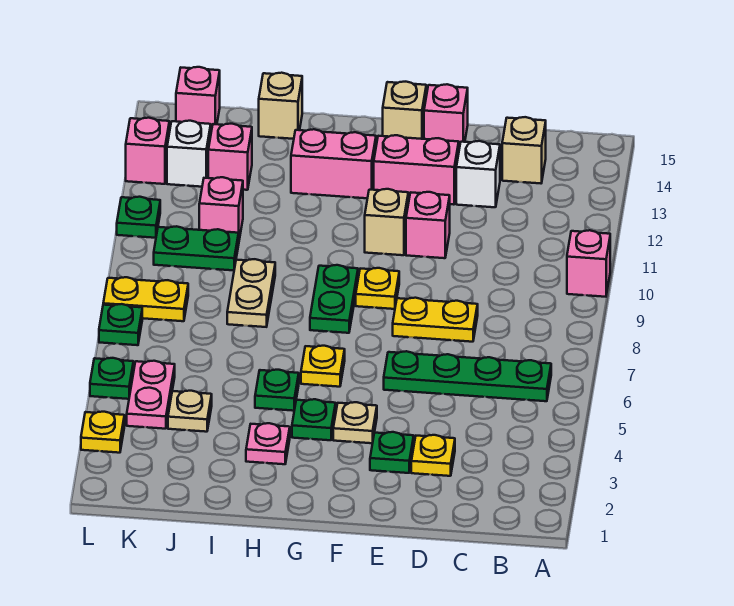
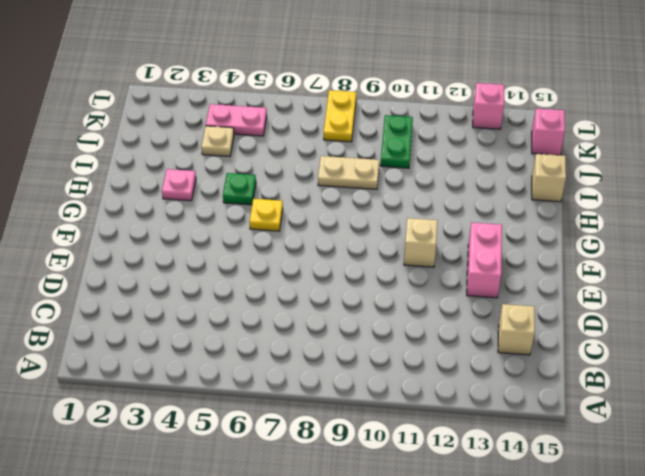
none -> pink 1x1 brick [567,230,610,297]
none -> green 1x4 plate [384,351,551,401]
none -> yellow 1x1 plate [411,435,455,476]
none -> yellow 1x2 plate [393,298,478,342]

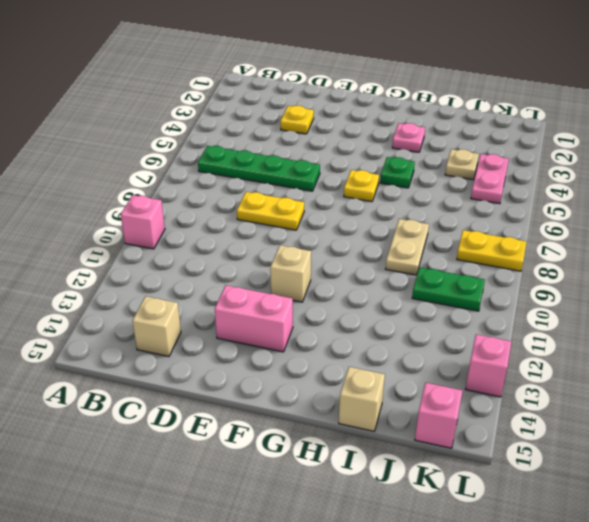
none -> white 1x1 brick [456,141,500,207]
none -> green 1x1 plate [370,432,414,473]
none -> pink 1x1 brick [406,192,450,258]
none -> pink 1x1 brick [424,84,468,149]

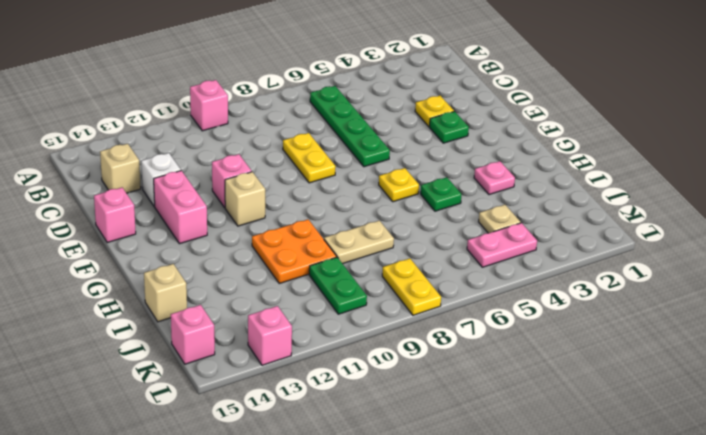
orange 2x2 plate [252,220,337,283] -> none
none -> tan 1x1 plate [333,402,377,443]
none -> yellow 1x1 plate [356,268,399,309]
none -> tan 1x1 brick [383,82,426,139]
none -> green 1x1 plate [292,399,336,440]

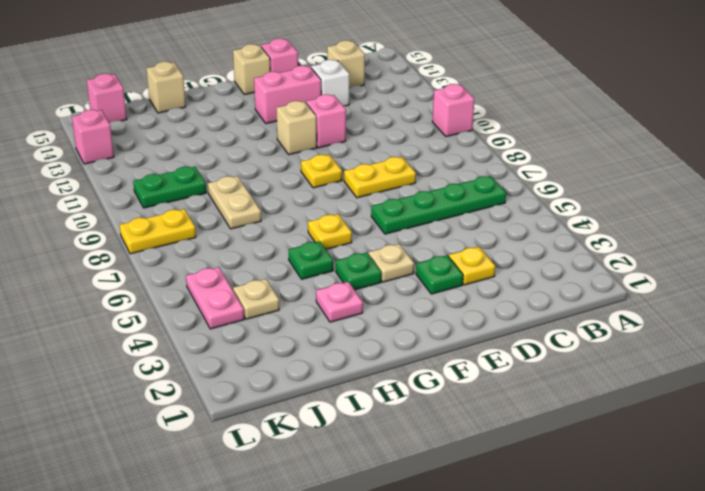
none -> green 1x2 plate [310,265,358,333]
none -> pink 1x2 brick [291,129,376,198]
none -> pink 1x1 brick [199,177,243,240]
none -> pink 1x1 brick [208,124,252,190]

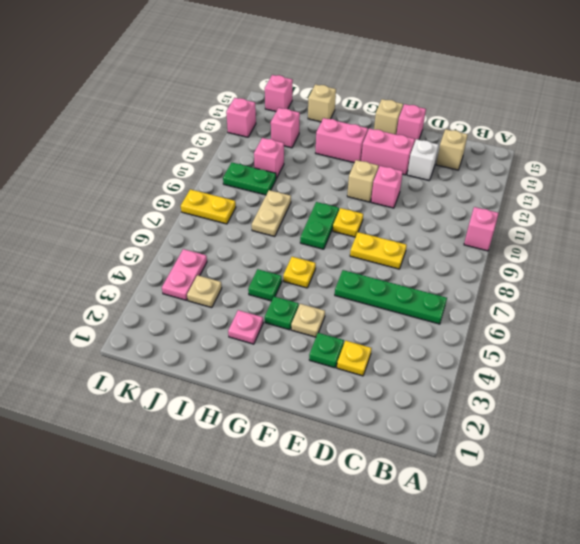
none -> white 1x1 brick [167,121,211,187]
none -> yellow 1x1 plate [81,412,124,453]
none -> green 1x1 plate [90,358,133,399]
none -> green 1x1 plate [99,304,142,345]

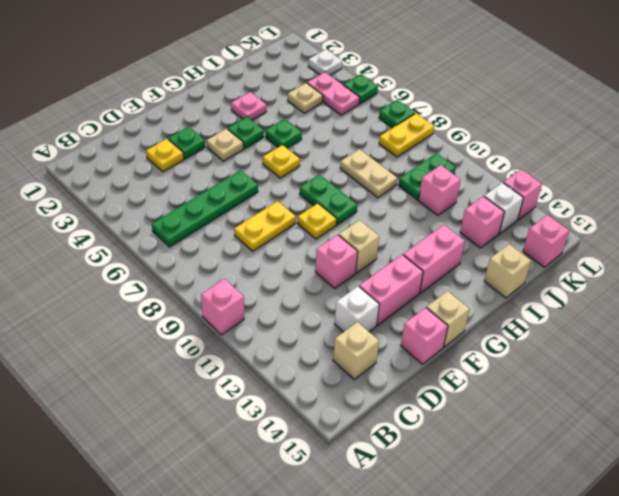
white 1x1 plate [309,49,343,75] -> yellow 1x1 plate [81,412,124,453]
none -> green 1x1 plate [117,197,160,238]

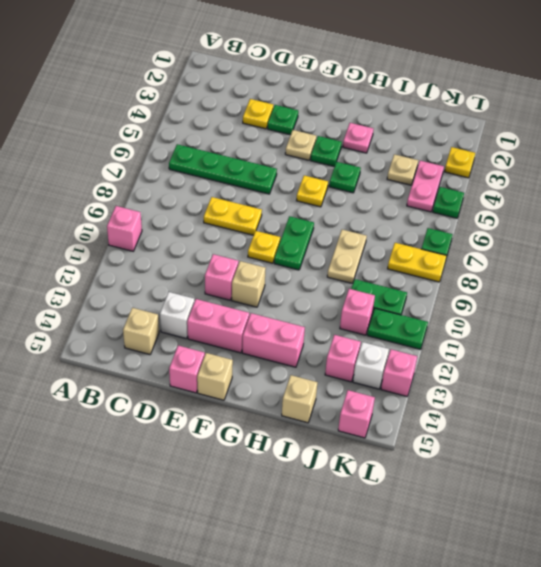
green 1x2 plate [367,308,428,349] -> green 1x1 plate [117,197,160,238]

